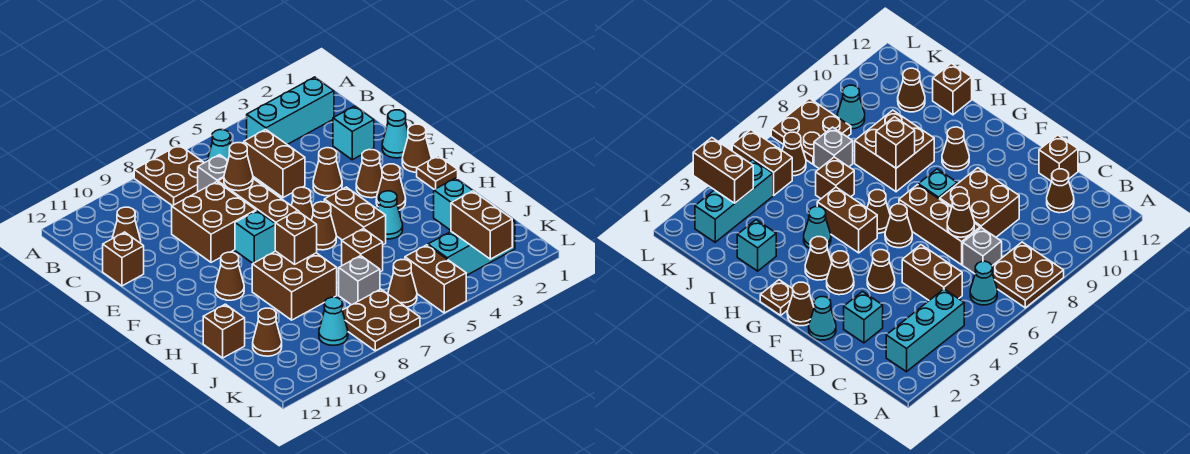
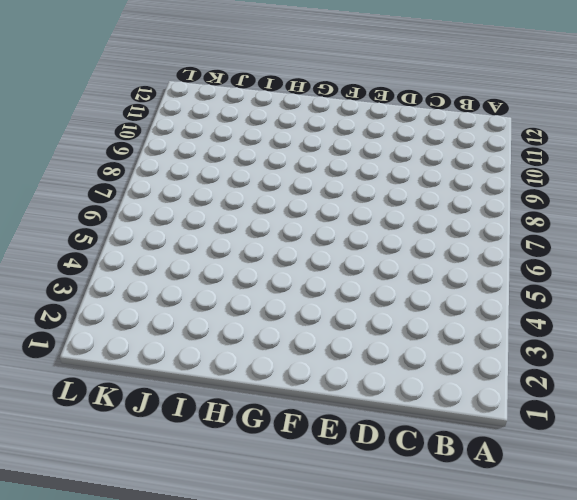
none -> brown 2x2 plate [134,145,204,206]
none -> cyan 1x3 brick [247,77,334,144]
none -> cyan 1x1 cone [207,130,231,161]
none -> brown 1x2 brick [244,129,305,198]

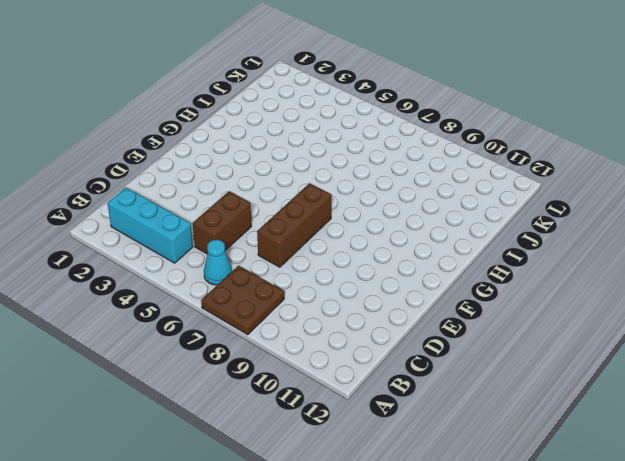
none -> grey 1x1 brick [198,155,228,192]
none -> brown 1x1 cone [112,207,141,243]
none -> cyan 1x1 brick [333,106,374,160]
none -> brown 2x2 brick [172,182,256,262]

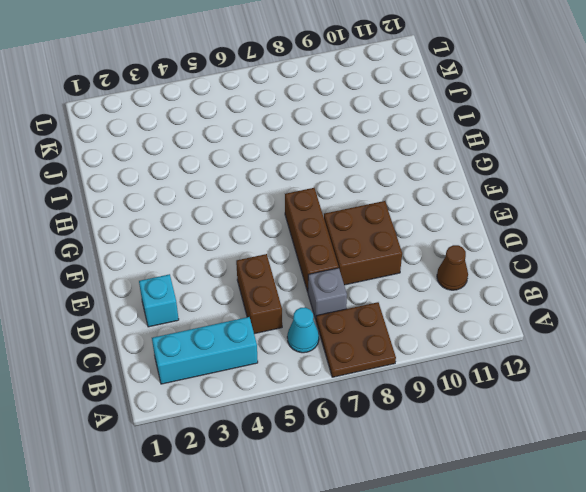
none -> brown 1x1 brick [103,232,144,286]
none -> cyan 1x1 cone [382,110,408,158]
none -> brown 1x1 cone [313,148,342,196]
none -> brown 1x1 cone [402,124,431,172]

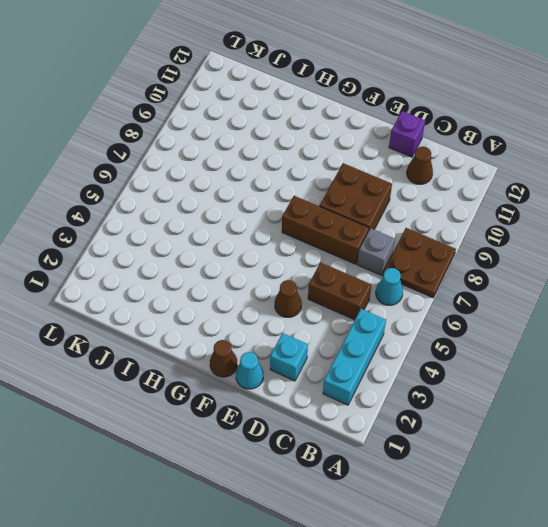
purple 1x1 brick [389,111,425,157] -> brown 1x1 brick [103,232,144,286]
none -> brown 1x1 cone [356,150,382,198]
none -> brown 1x1 cone [291,187,313,220]
none -> cyan 1x1 brick [235,211,275,263]
none -> brown 1x1 plate [417,156,458,190]

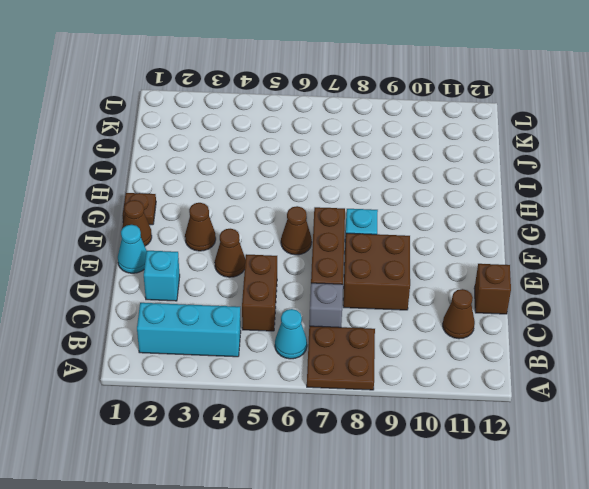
none -> brown 1x1 cone [376,164,406,210]
none -> brown 1x2 brick [324,187,386,245]
none -> brown 1x1 cone [311,202,336,250]
none -> brown 1x1 cone [215,252,244,300]

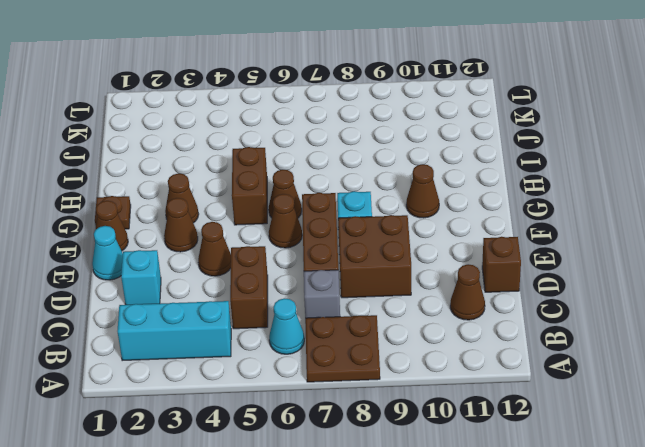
none -> cyan 1x1 cone [378,191,403,239]
none -> brown 2x2 brick [252,251,337,320]
none -> cyan 1x1 brick [434,178,473,230]
none -> brown 1x1 brick [342,228,383,272]

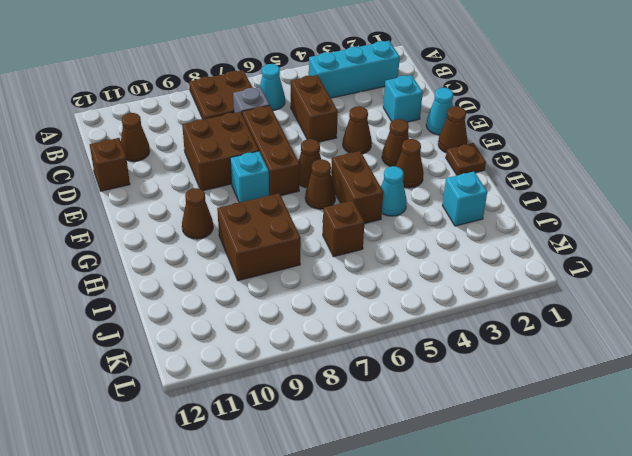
none -> brown 1x1 brick [203,304,245,358]
none -> grey 1x1 brick [339,256,380,305]
none -> brown 1x1 cone [253,308,282,356]
none -> cyan 1x3 brick [428,207,515,276]

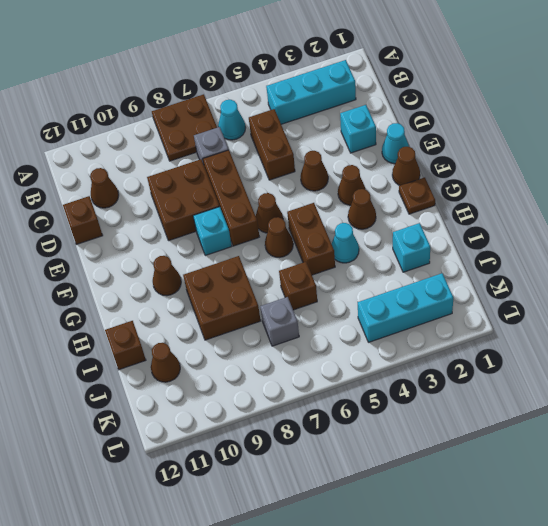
none -> brown 1x2 brick [405,245,466,313]
none -> brown 1x1 cone [388,260,417,307]
none -> brown 2x2 plate [342,289,420,351]
none -> cyan 1x1 cone [319,297,348,345]

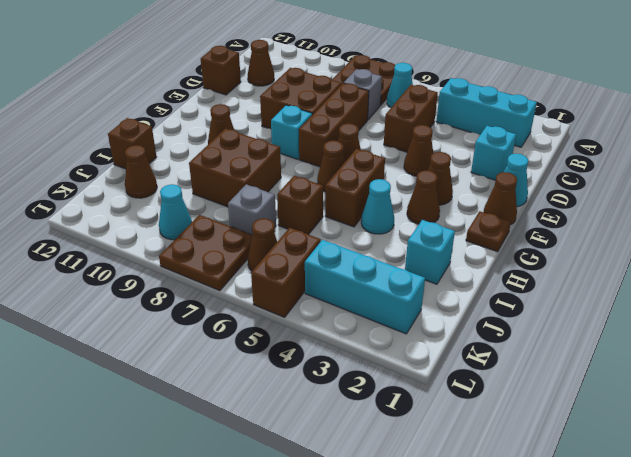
none -> brown 1x1 cone [224,143,253,191]
none -> brown 1x1 brick [275,211,317,264]
none -> brown 1x2 brick [451,191,512,259]

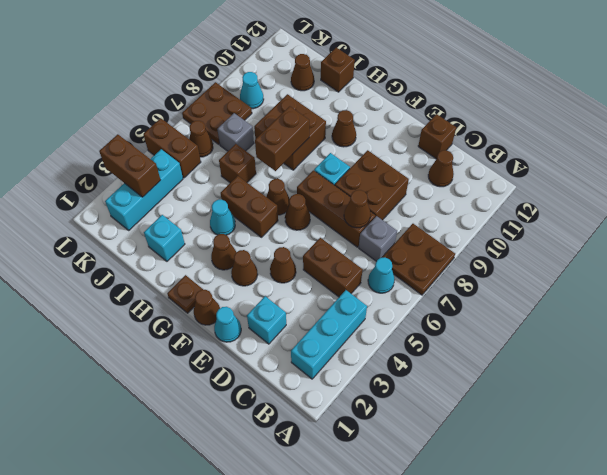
brown 1x2 brick [255,106,309,171] -> brown 1x1 brick [275,211,317,264]

